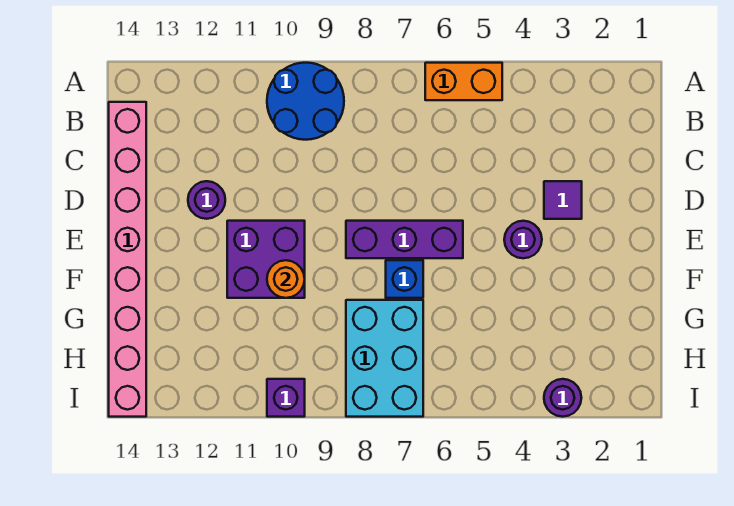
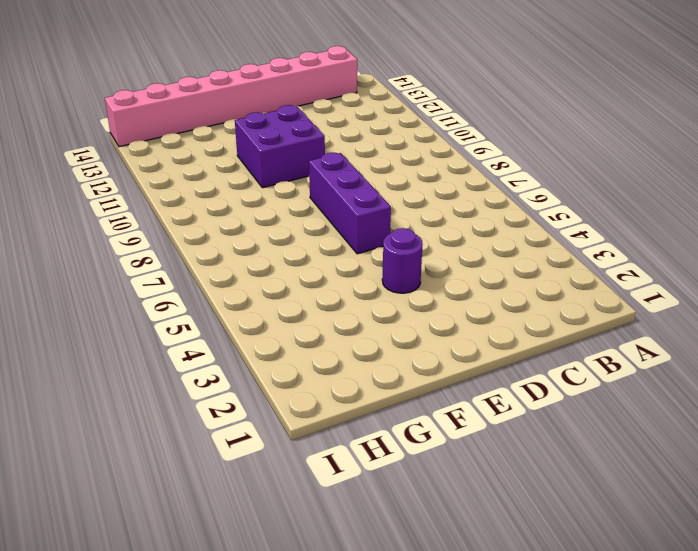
none -> orange 1x2 brick [425,63,502,100]
none -> blue 2x2 round brick [267,63,344,140]
none -> purple 1x1 tile [544,181,582,219]

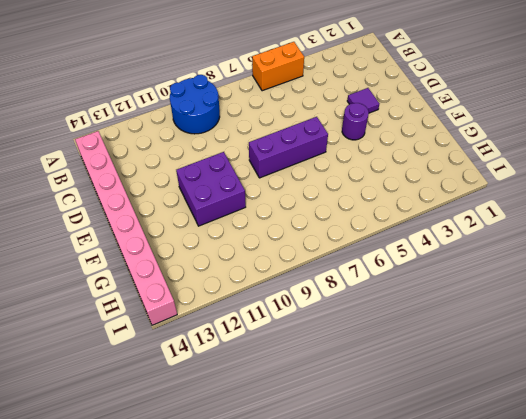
none -> purple 1x1 round brick [188,181,225,219]
none -> blue 1x1 brick [386,260,423,298]
none -> cyan 2x3 brick [346,300,423,417]

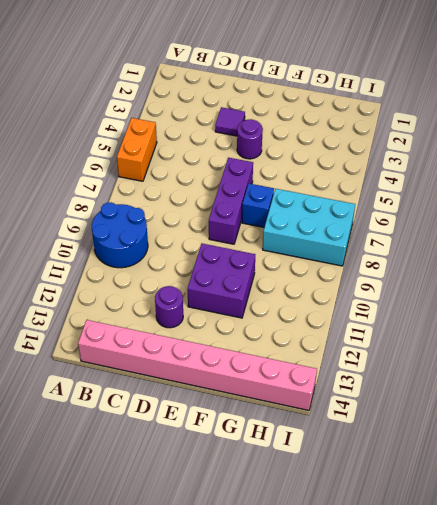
none -> purple 1x1 round brick [544,379,581,417]
none -> purple 1x1 brick [267,379,305,417]
none -> orange 1x1 round brick [267,260,305,298]

